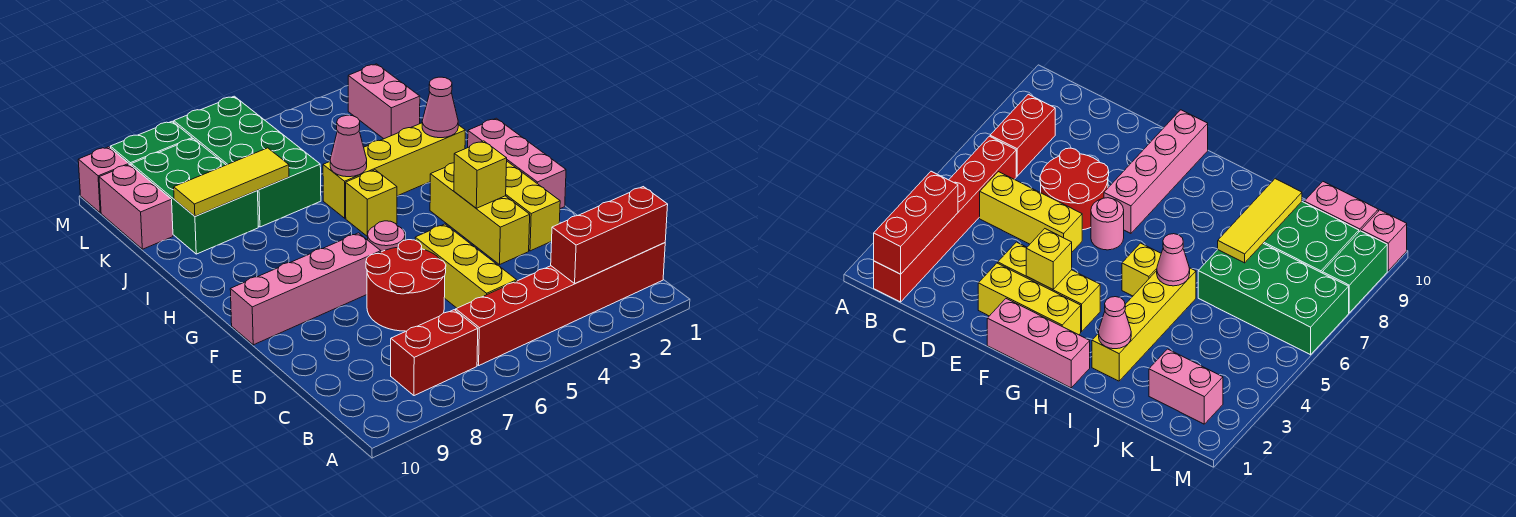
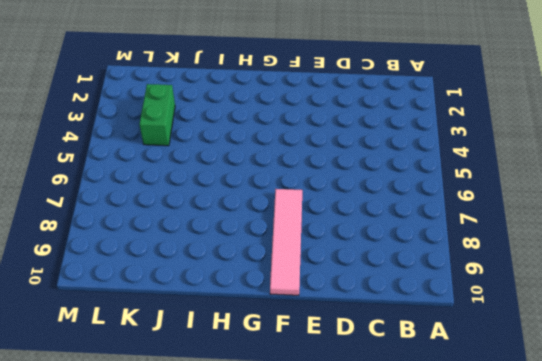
pink 1x4 tile [270,189,302,295] -> pink 1x4 brick [230,233,381,345]
green 1x2 brick [139,84,175,146] -> green 1x2 brick moved to [110,121,192,165]
none -> red 1x6 brick [456,243,665,365]
none -> red 1x2 brick [391,310,478,396]
none -> yellow 1x3 brick [415,224,517,308]

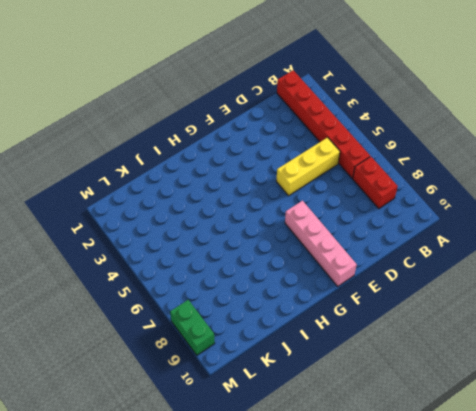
none -> red 2x2 round brick [366,240,446,331]
none -> yellow 1x3 brick [506,161,560,251]
none -> yellow 1x3 brick [430,163,530,265]

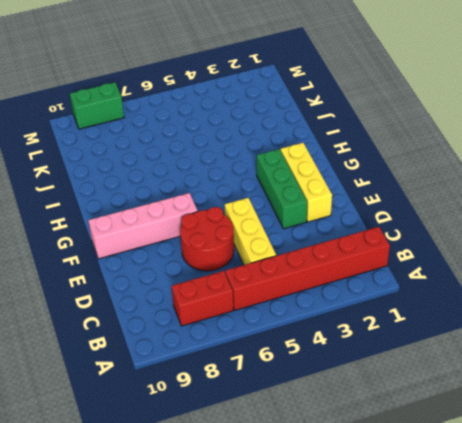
green 1x3 brick [257,149,307,229] -> yellow 1x3 brick [430,163,530,265]
none -> pink 1x3 brick [468,118,566,209]
none -> pink 1x1 round brick [367,221,405,252]
none -> yellow 1x1 brick [346,170,397,236]

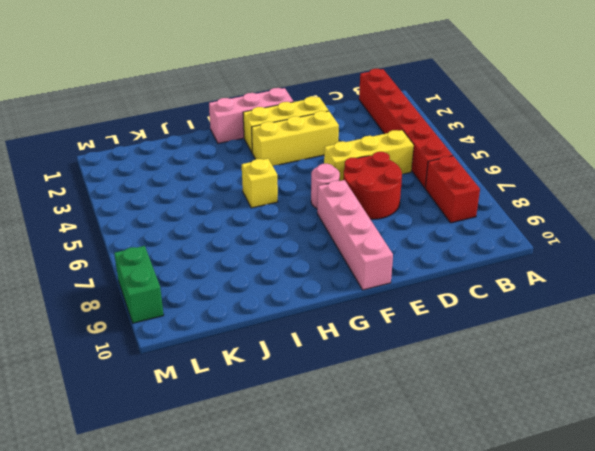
none -> yellow 1x4 brick [323,123,465,218]
none -> green 2x4 brick [174,96,321,227]
none -> green 2x3 brick [131,139,258,254]

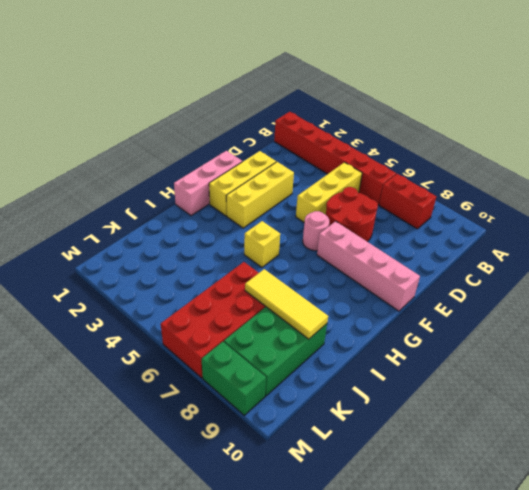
red 2x4 brick [161,262,266,378] -> green 2x4 brick [174,96,321,227]
none -> yellow 1x4 brick [323,123,465,218]
none -> pink 1x2 brick [348,64,420,139]
none -> pink 1x2 brick [99,164,173,249]

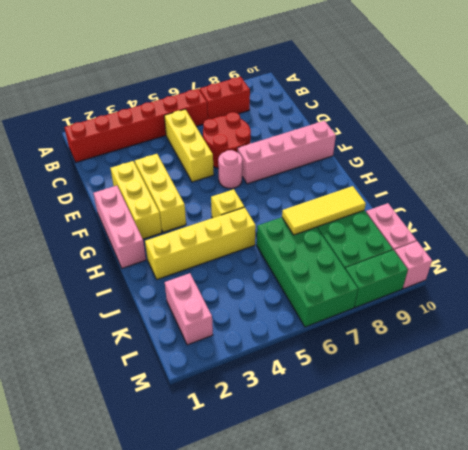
none -> red 1x3 brick [551,187,668,283]
none -> yellow 1x1 brick [454,141,507,208]
none -> pink 1x1 cone [422,77,458,138]

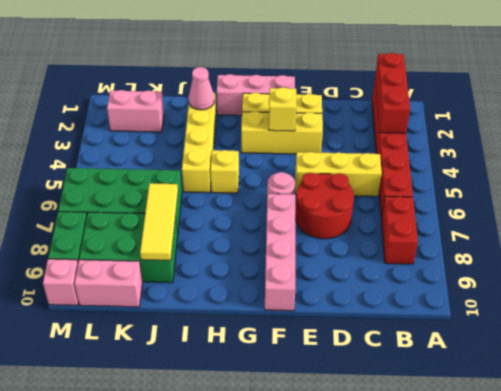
none -> pink 1x1 cone [330,115,367,177]

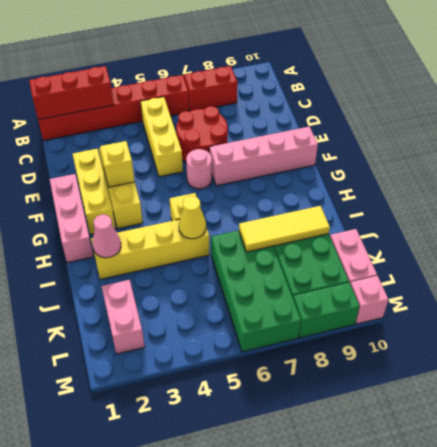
yellow 1x1 cone [179,196,206,239] -> pink 1x1 cone [330,115,367,177]

